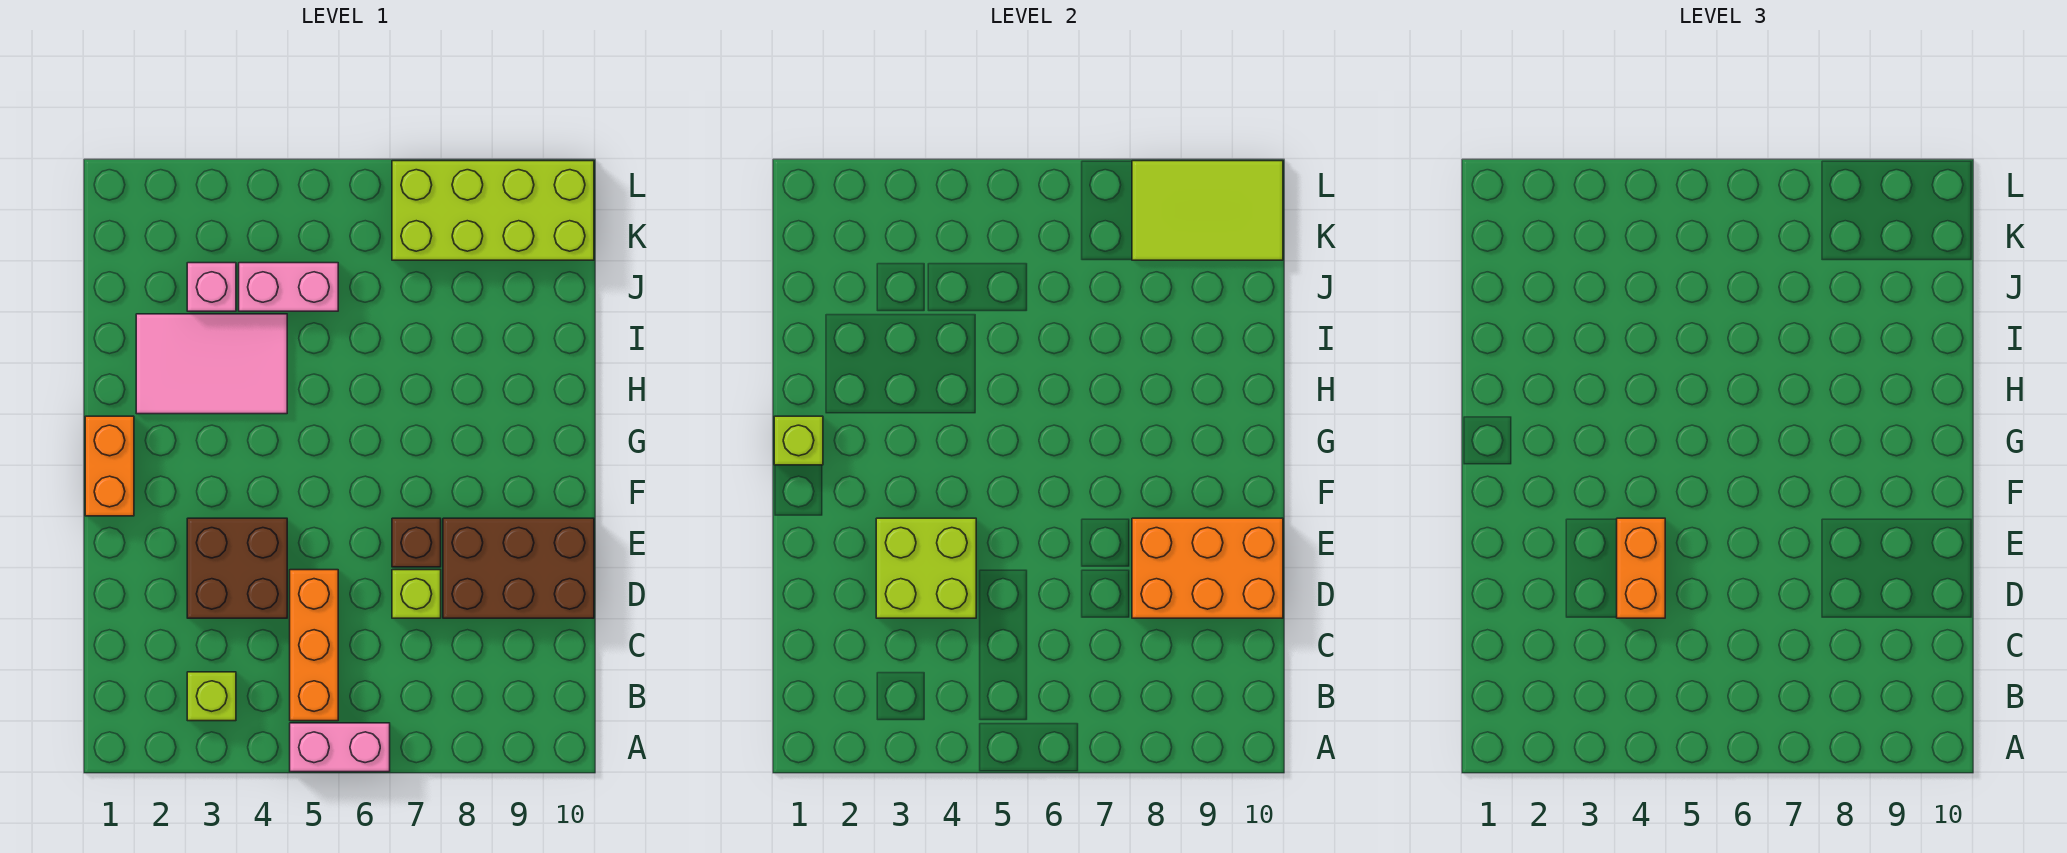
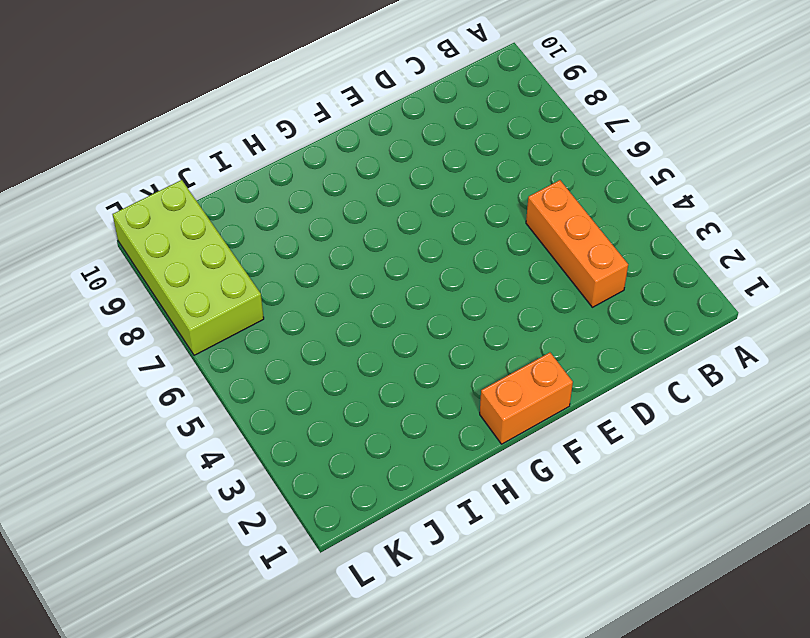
orange 1x3 brick [526,180,628,307] -> orange 1x3 brick turned to [290,570,338,721]
none -> pink 1x2 brick [290,723,390,772]
none -> lime 1x1 brick [187,672,236,721]
none -> brown 2x2 brick [187,518,287,618]

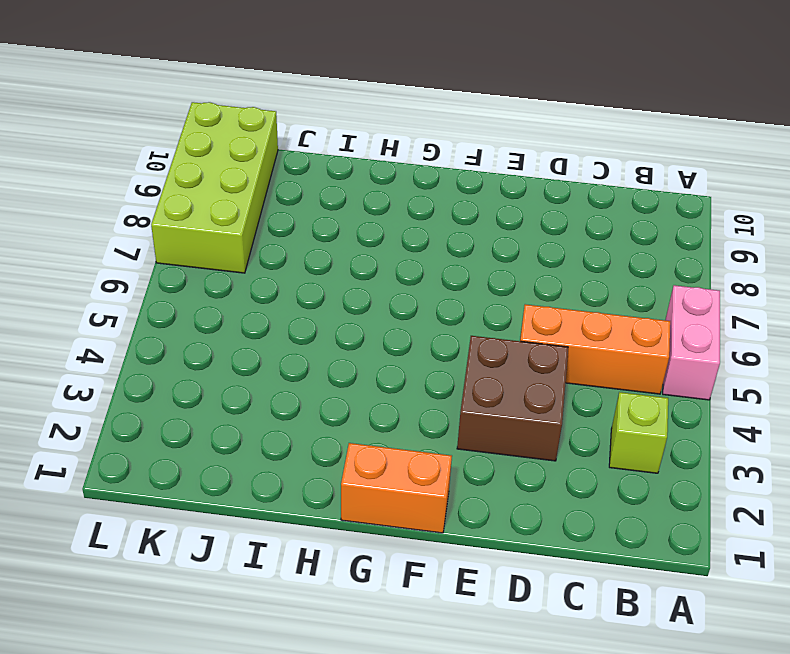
none -> lime 1x1 brick [392,570,441,618]
none -> brown 2x3 brick [443,518,594,618]
none -> brown 1x1 brick [392,518,441,567]

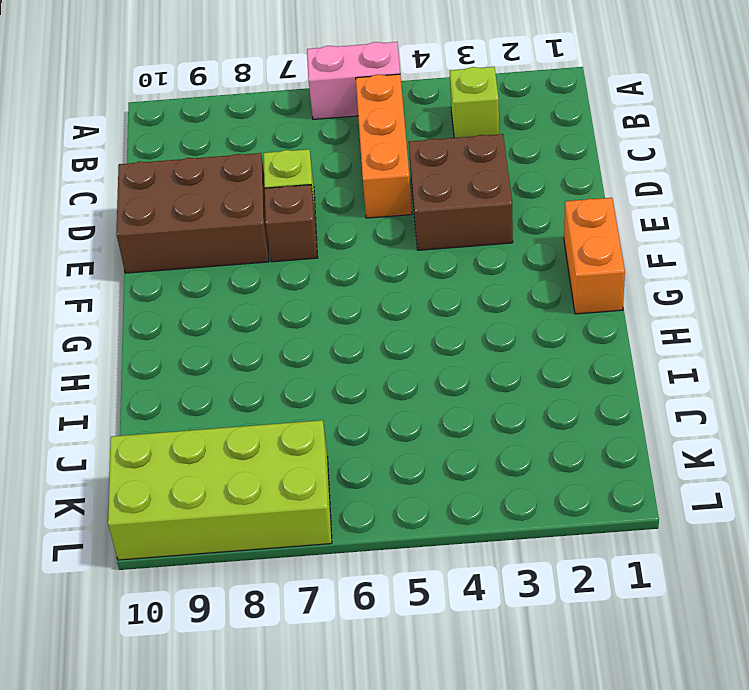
none -> pink 2x3 tile [136,314,287,414]
none -> pink 1x1 brick [187,263,236,311]
none -> pink 1x2 brick [239,263,338,311]

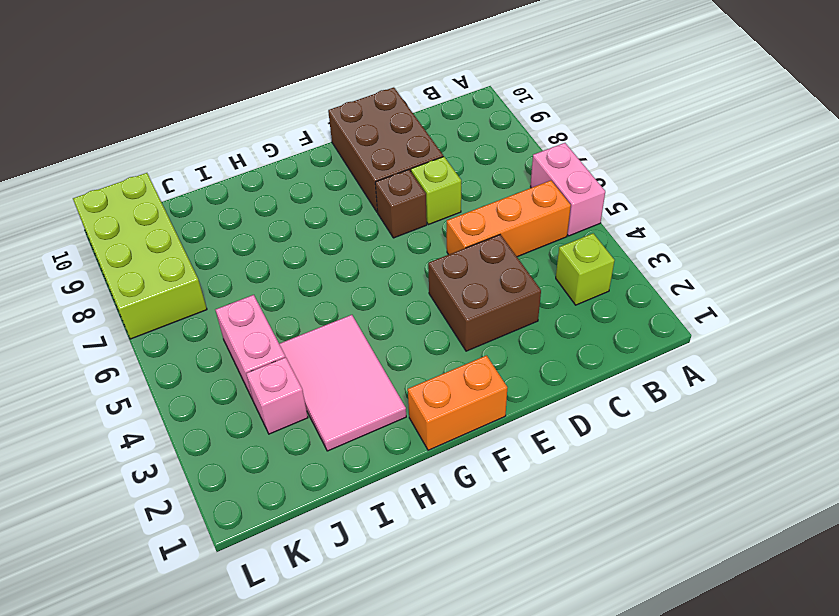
none -> lime 2x2 brick [876,518,976,618]
none -> orange 2x3 brick [1132,518,1283,618]
none -> lime 1x1 brick [774,416,823,465]

